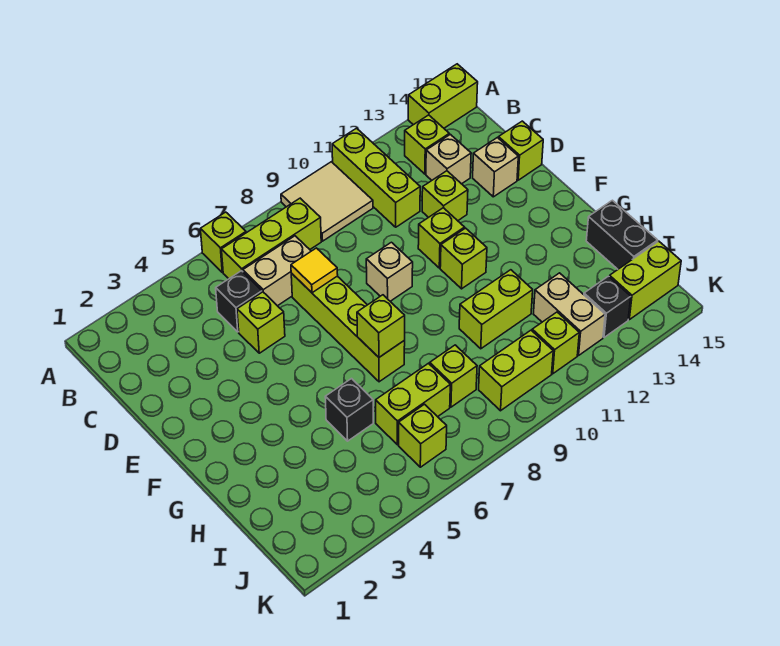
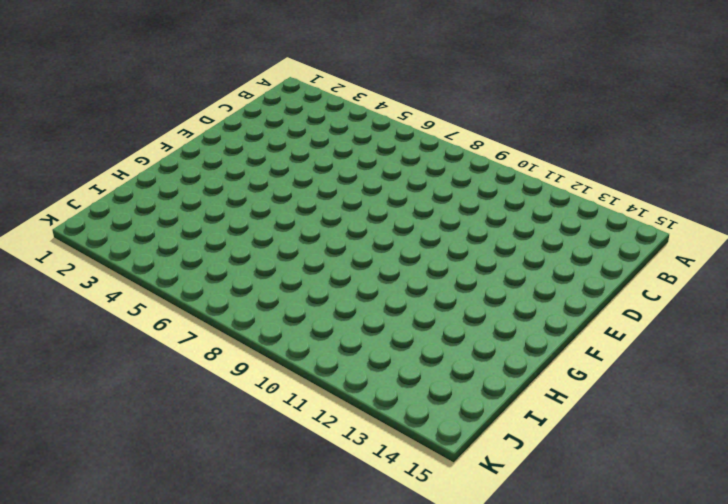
none -> lime 1x1 brick [200,212,246,272]
none -> tan 2x2 tile [281,162,373,241]
none -> lime 1x3 brick [332,128,420,227]
none -> lime 1x2 brick [408,64,478,128]

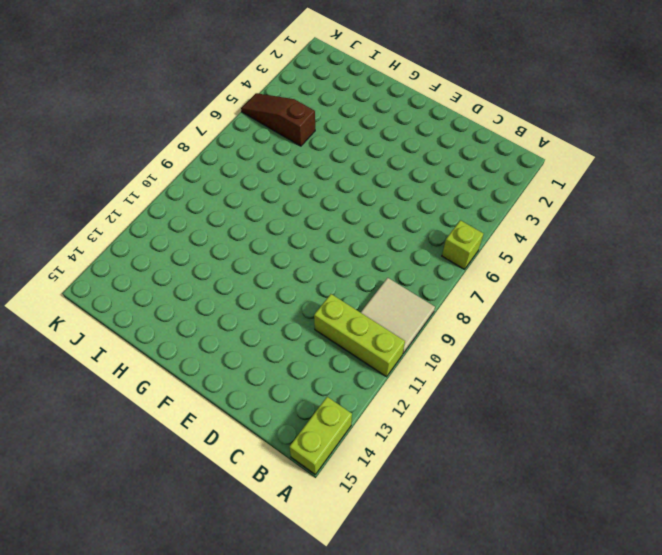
brown 1x3 slope [241,93,315,146] -> none
none -> lime 1x3 brick [221,198,321,279]
none -> lime 1x1 brick [405,115,449,174]
none -> black 1x1 brick [216,271,262,332]
none -> tan 1x2 brick [243,236,311,306]

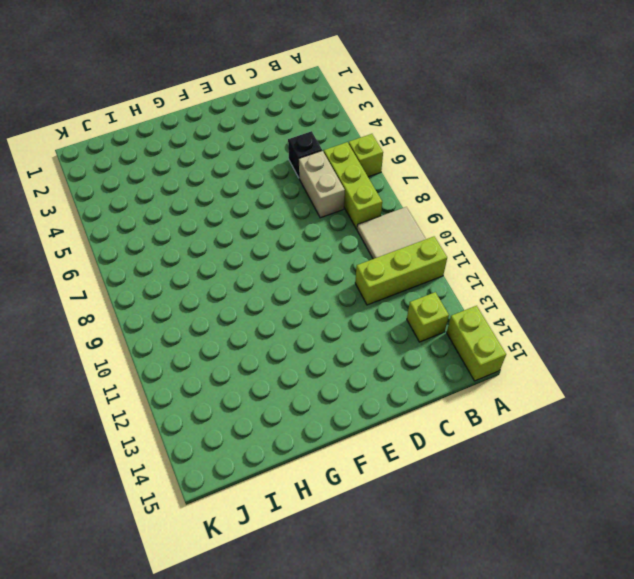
none -> tan 1x1 brick [426,134,471,184]
none -> lime 1x1 brick [237,292,285,353]
none -> lime 1x4 brick [291,273,405,382]
none -> lime 1x1 brick [422,171,468,221]

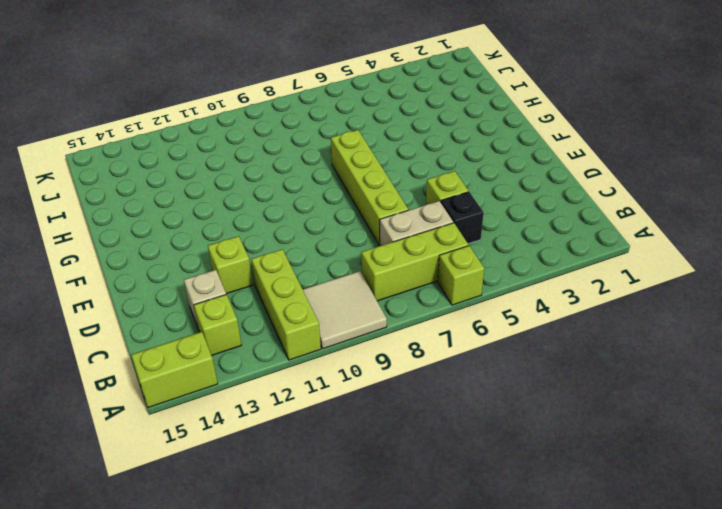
none -> tan 1x1 brick [473,138,518,197]
none -> lime 1x1 brick [499,121,543,180]
none -> tan 1x1 brick [366,242,413,301]
none -> lime 1x1 brick [418,208,465,268]

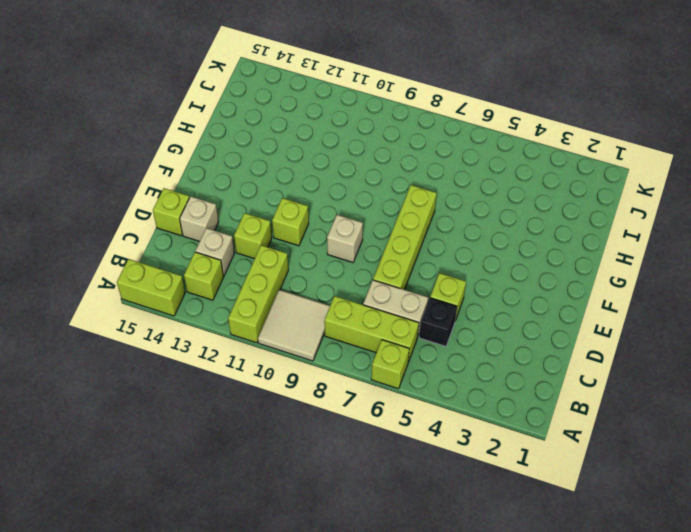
none -> lime 1x1 brick [440,228,487,289]
none -> black 1x1 brick [325,379,373,441]
none -> lime 1x2 brick [459,270,533,349]
none -> black 1x2 brick [586,200,658,269]

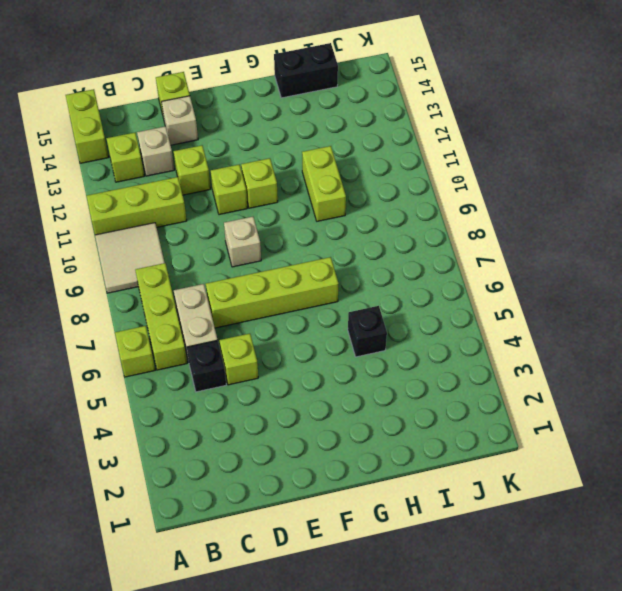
none -> lime 1x2 brick [376,363,450,445]
none -> lime 1x1 brick [430,345,477,407]
none -> tan 1x2 brick [534,273,605,355]
none -> lime 1x1 brick [399,404,447,467]

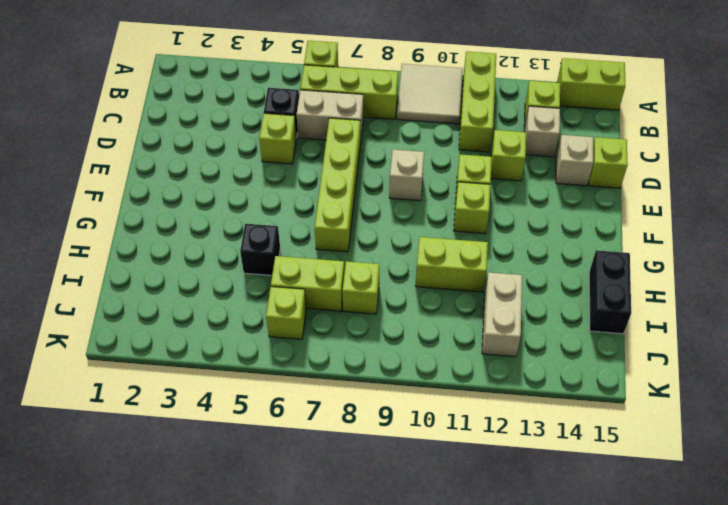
none -> lime 1x2 brick [479,330,553,411]
none -> lime 1x1 brick [532,312,579,374]
none -> black 1x1 brick [584,276,631,337]
none -> lime 1x2 brick [610,241,681,320]

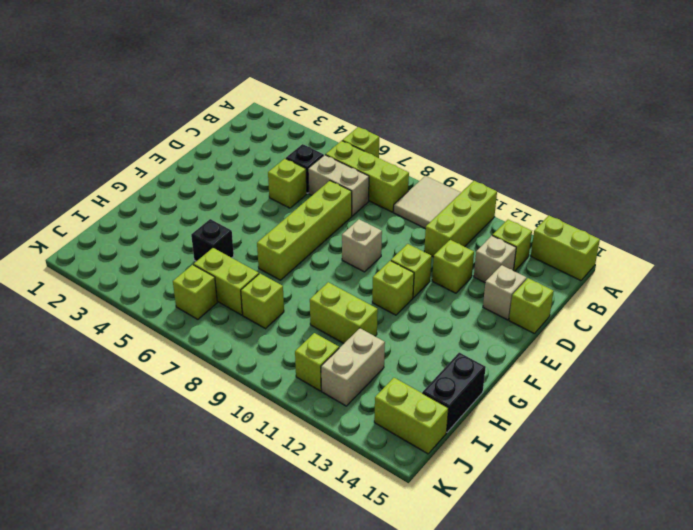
none -> lime 1x2 brick [479,330,553,411]
none -> black 1x1 brick [584,276,631,337]
none -> yellow 1x1 tile [291,248,338,293]
none -> lime 1x1 brick [357,295,405,357]

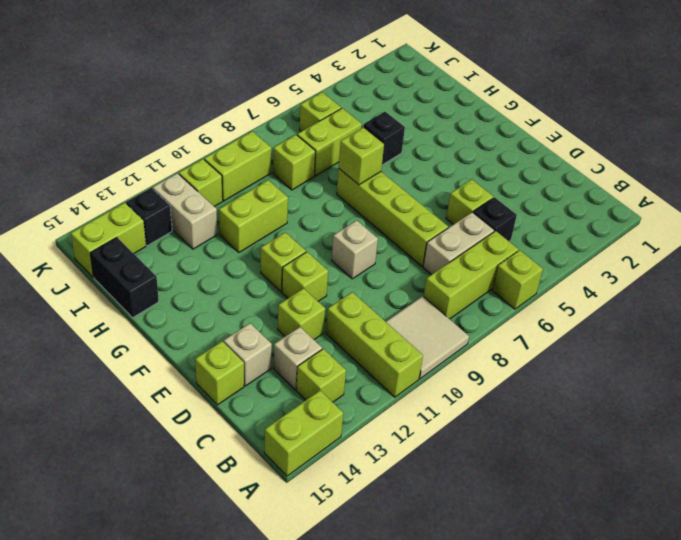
none -> yellow 1x1 tile [291,248,338,293]

